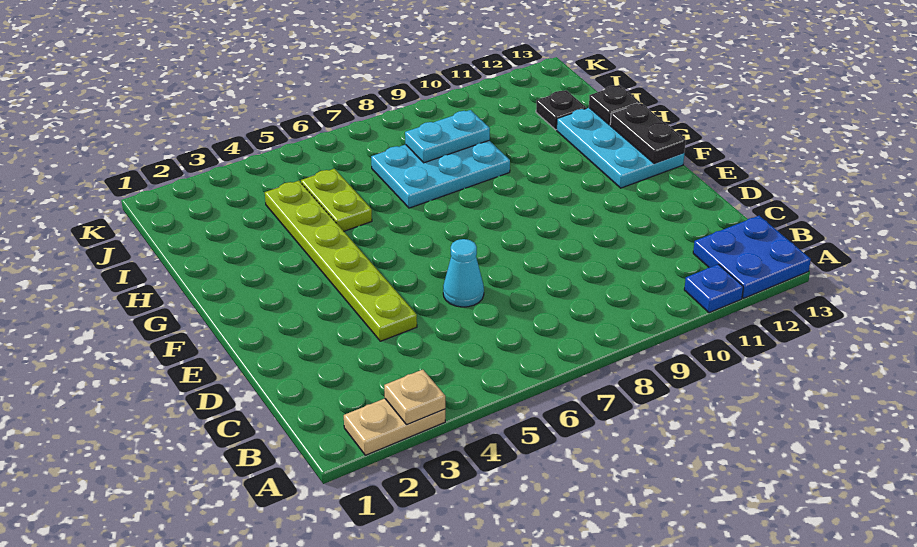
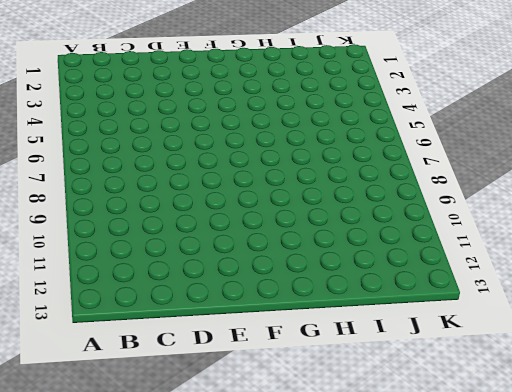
none -> tan 1x2 plate [344,399,445,455]
none -> blue 1x1 plate [684,264,743,313]
none -> blue 2x2 plate [693,216,811,298]

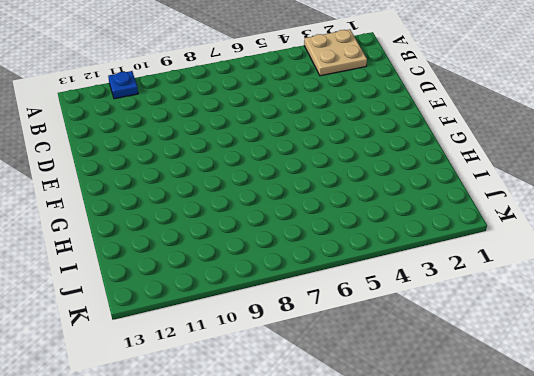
tan 2x2 plate [304,29,367,76] -> tan 1x2 plate [344,399,445,455]
none -> blue 2x2 plate [693,216,811,298]
none -> lime 1x6 plate [265,181,417,341]
none -> cyan 1x1 cone [443,239,484,307]

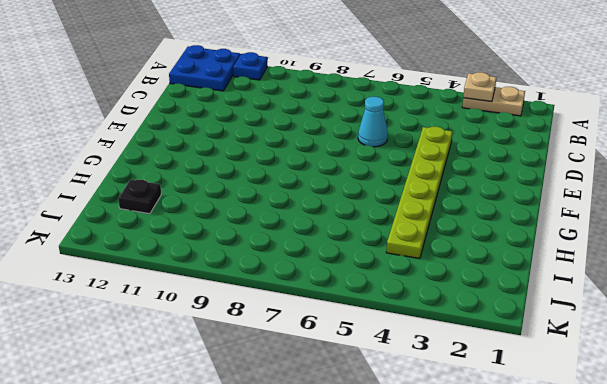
none -> cyan 2x3 plate [557,108,684,188]
none -> lime 1x2 plate [301,169,372,231]
none -> cyan 2x3 plate [371,141,510,208]

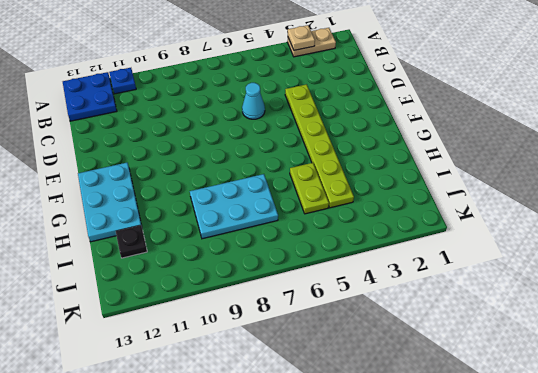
none -> black 1x2 plate [610,103,686,163]
none -> black 1x1 plate [589,85,640,125]
none -> cyan 1x2 plate [405,110,490,163]

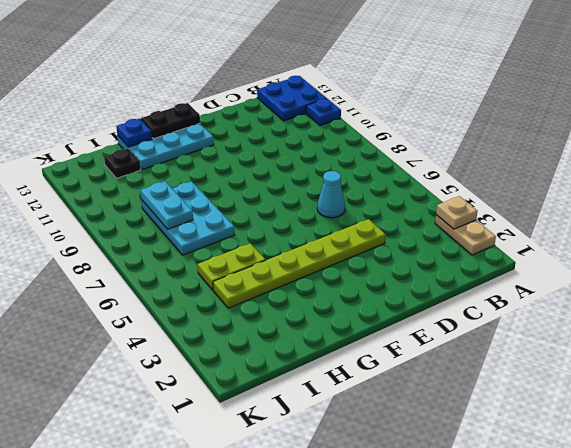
blue 1x1 plate [116,118,152,147] -> black 1x1 plate [589,85,640,125]

